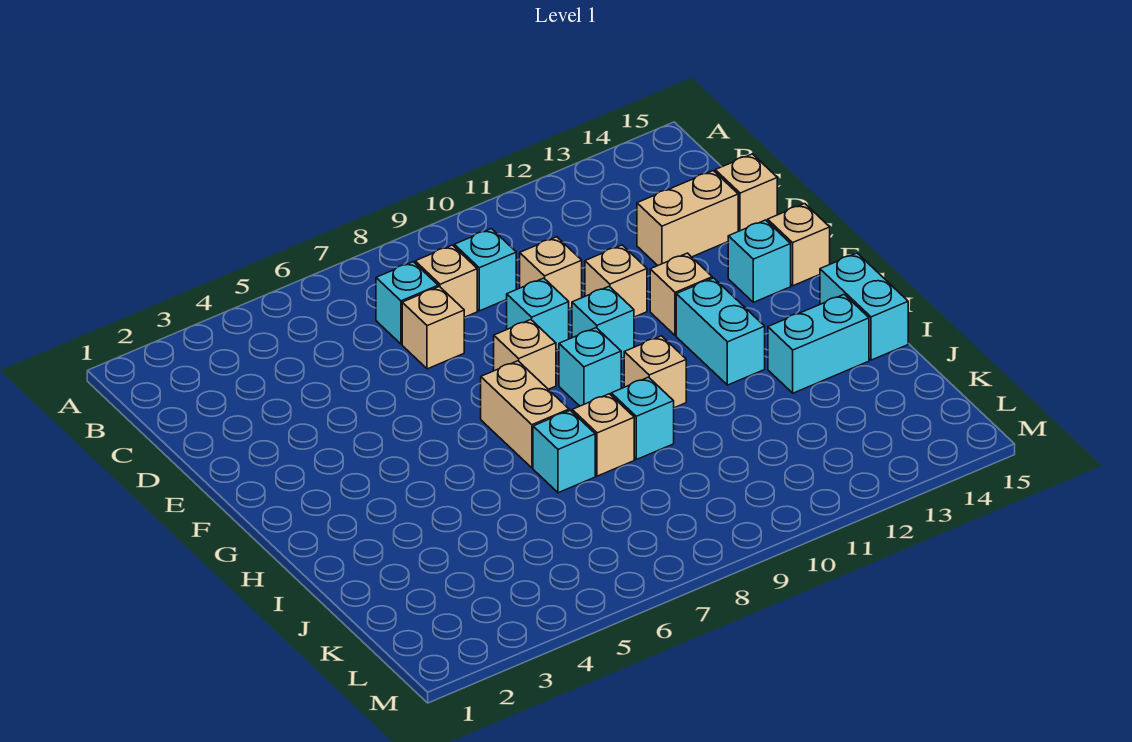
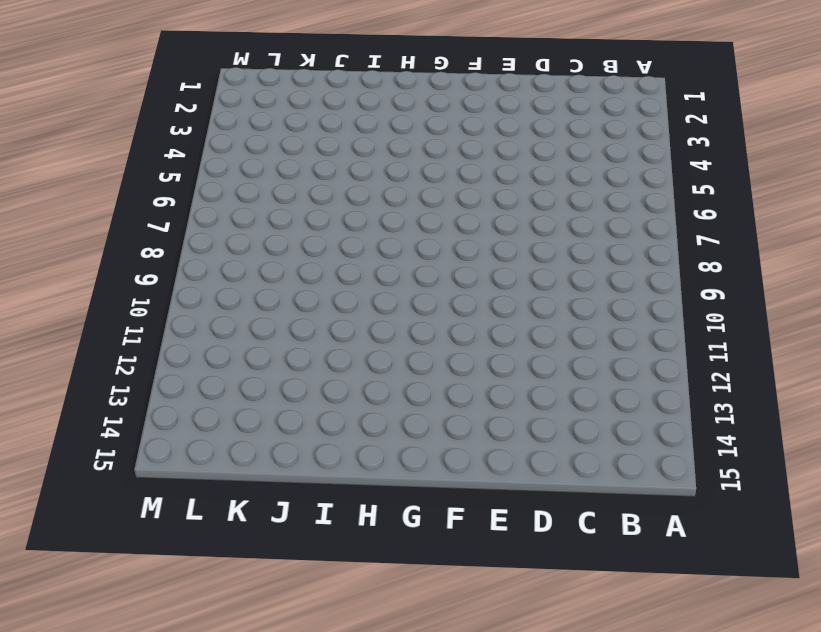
none -> cyan 1x1 brick [376,262,438,344]
none -> tan 1x1 brick [415,245,477,317]
none -> cyan 1x1 brick [454,229,516,311]

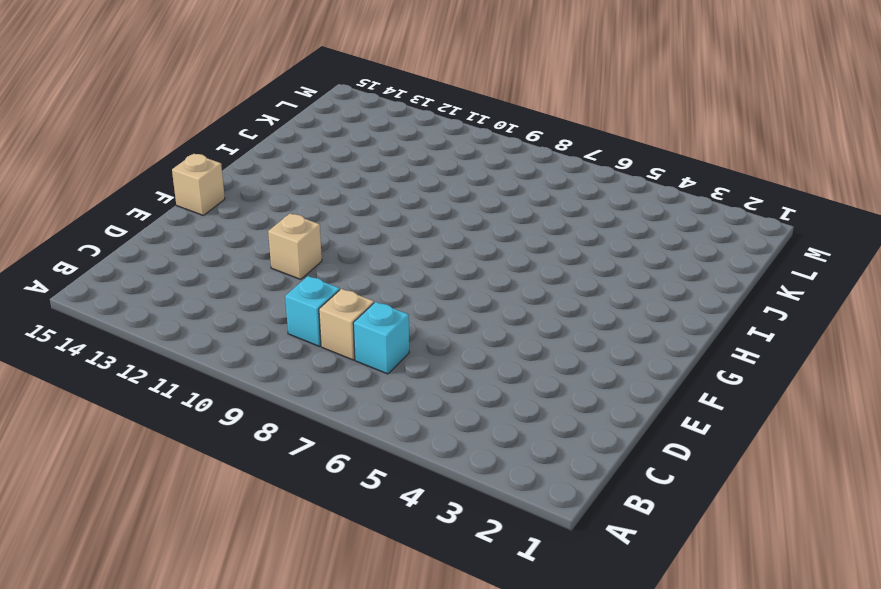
none -> tan 1x1 brick [402,287,464,369]
none -> tan 1x1 brick [520,237,582,309]
none -> tan 1x2 brick [637,171,738,265]

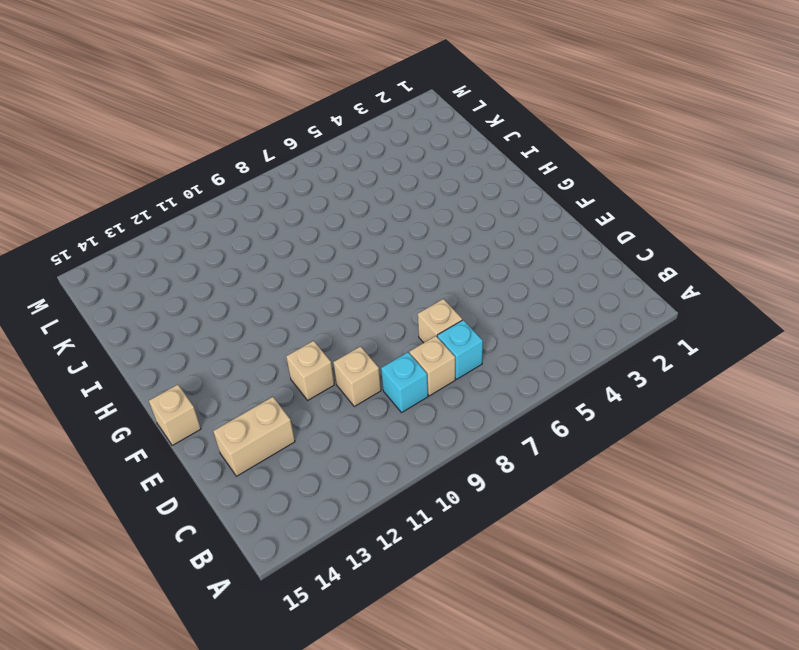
none -> tan 1x1 brick [715,154,777,231]
none -> cyan 1x1 brick [507,278,569,350]
none -> tan 1x1 brick [494,320,556,389]

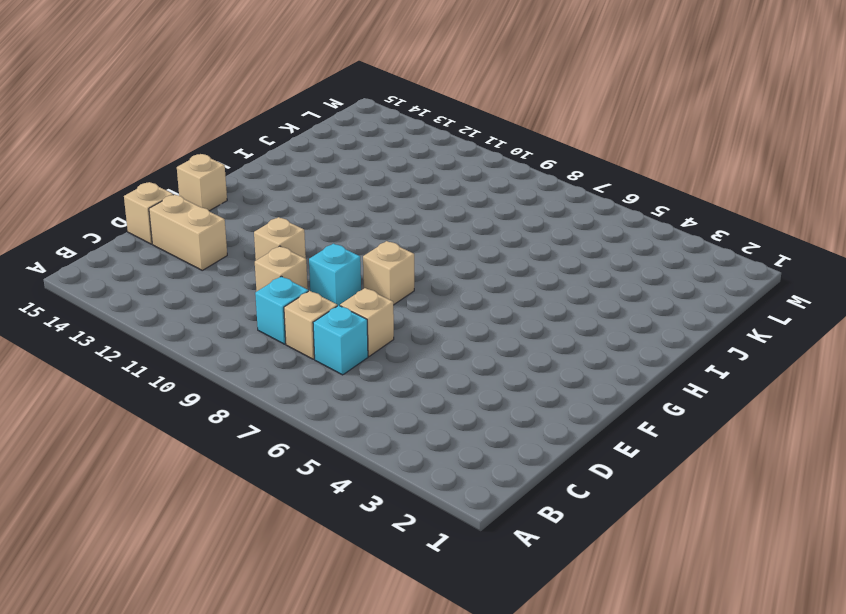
none -> cyan 1x1 brick [572,287,634,358]
none -> tan 1x1 brick [650,253,712,336]
none -> cyan 1x1 brick [728,220,791,302]

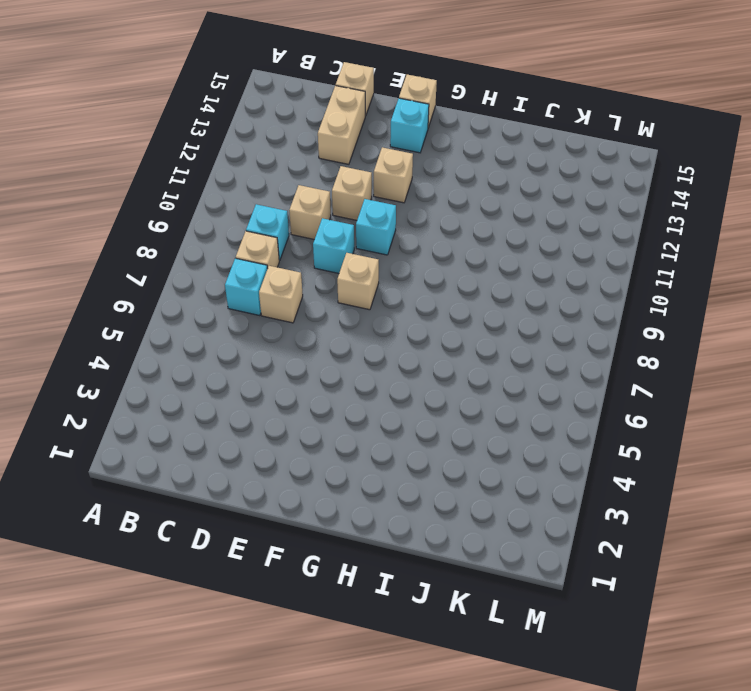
none -> tan 1x2 brick [481,361,569,468]
none -> cyan 1x1 brick [559,328,621,406]
none -> cyan 1x2 brick [676,278,765,385]

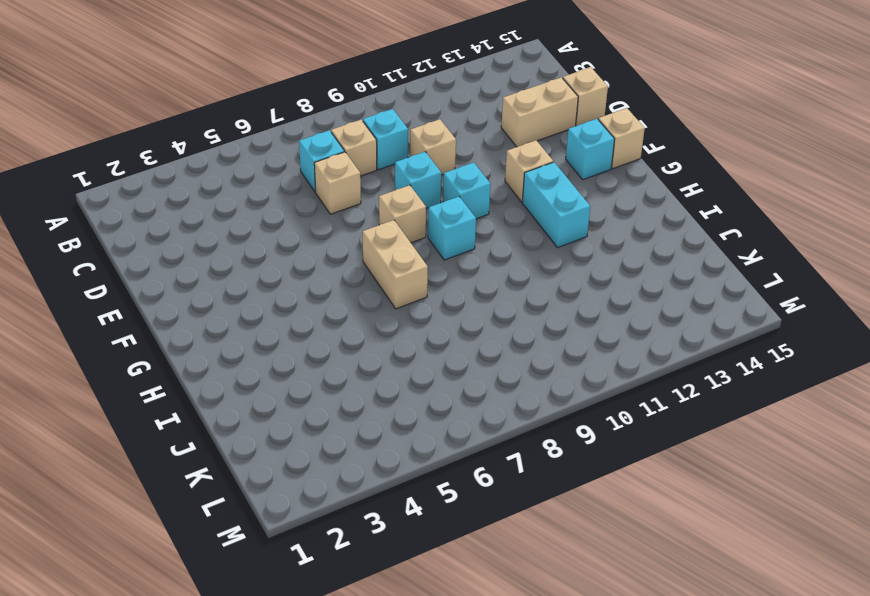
none -> tan 1x1 brick [585,245,647,317]
none -> tan 1x1 brick [624,336,686,408]
none -> cyan 1x2 brick [820,253,908,360]

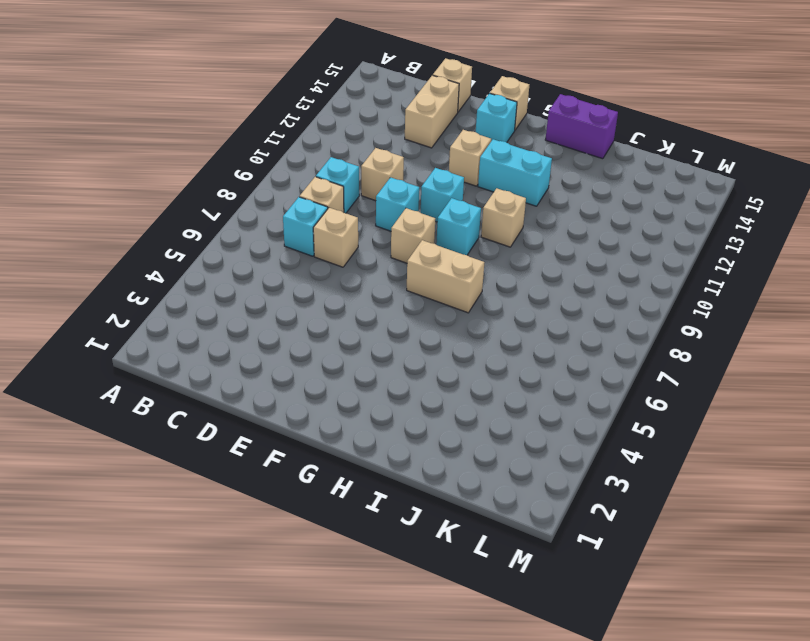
purple 1x2 brick [545,94,618,159] -> cyan 1x2 brick [820,253,908,360]
none -> tan 1x1 brick [585,245,647,317]
none -> cyan 1x1 brick [533,410,595,493]
none -> tan 1x1 brick [572,394,634,476]

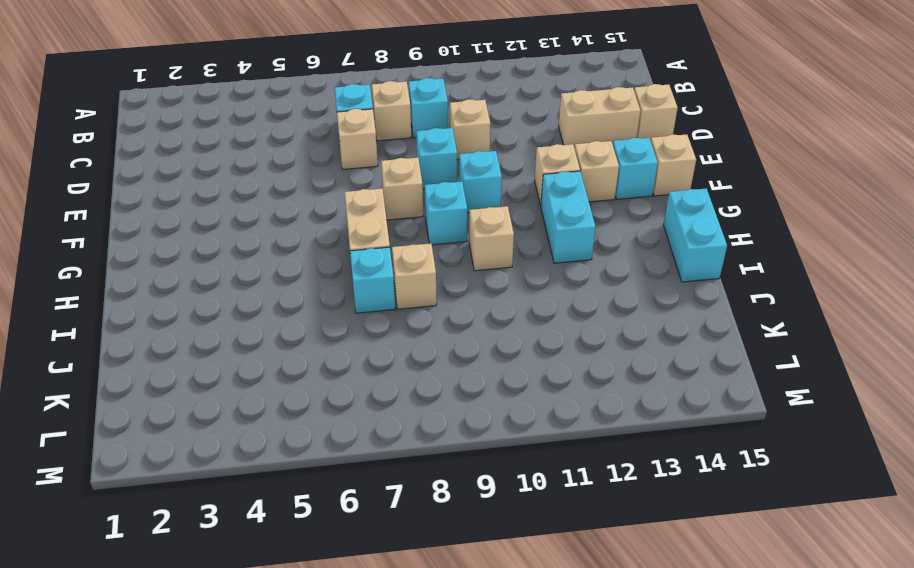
tan 1x1 brick [575,141,619,202] -> tan 1x1 brick moved to [585,245,647,317]
none -> cyan 1x1 brick [611,377,674,460]
none -> cyan 1x2 brick [768,295,869,393]

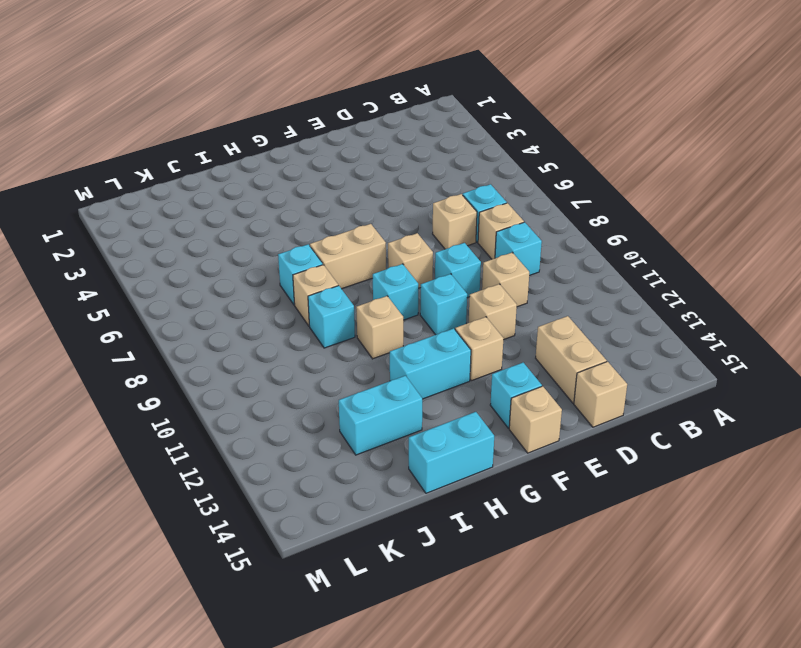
cyan 1x2 brick [339,376,422,455] -> cyan 1x2 brick turned to [768,295,869,393]

